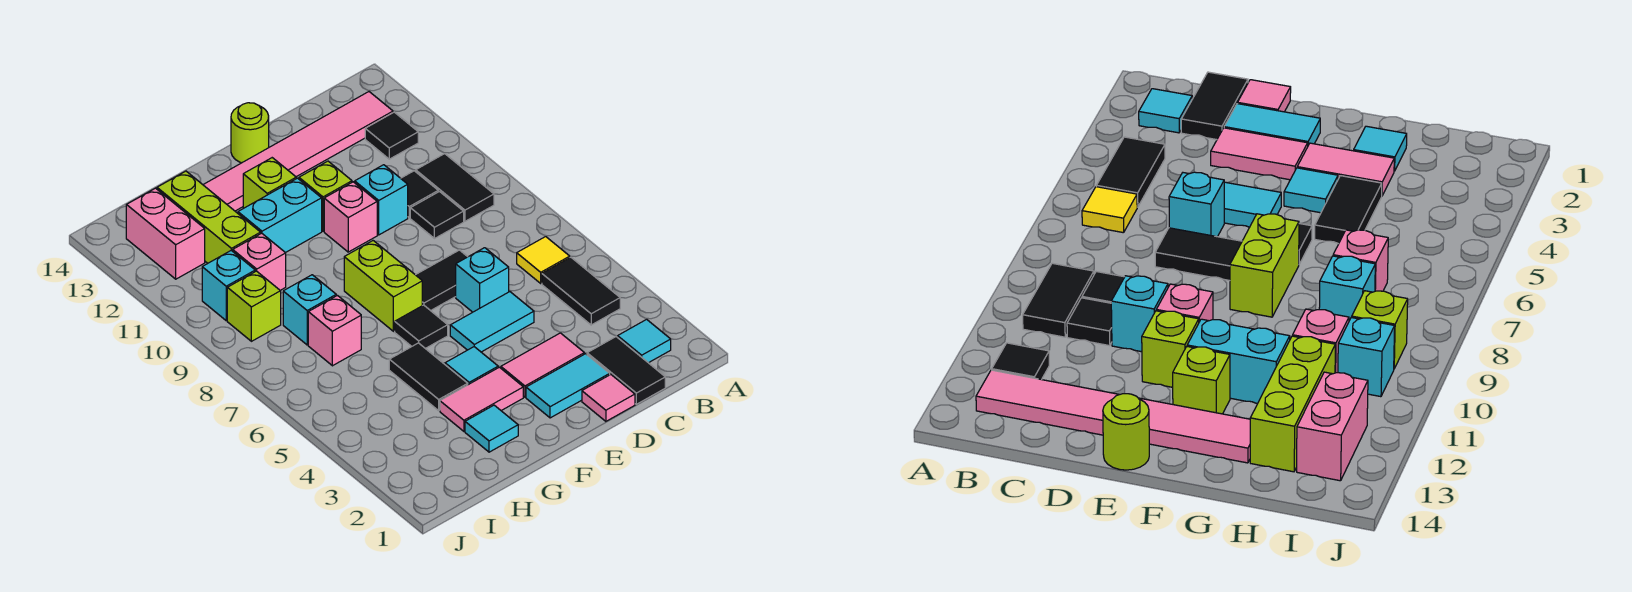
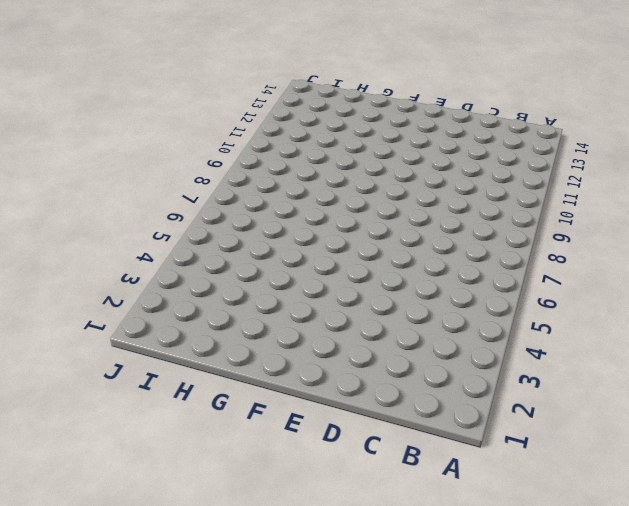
none -> cyan 1x1 tile [618,319,671,363]
none -> black 1x2 tile [542,257,620,325]
none -> yellow 1x1 tile [517,237,570,283]
none -> black 1x2 tile [416,154,494,221]

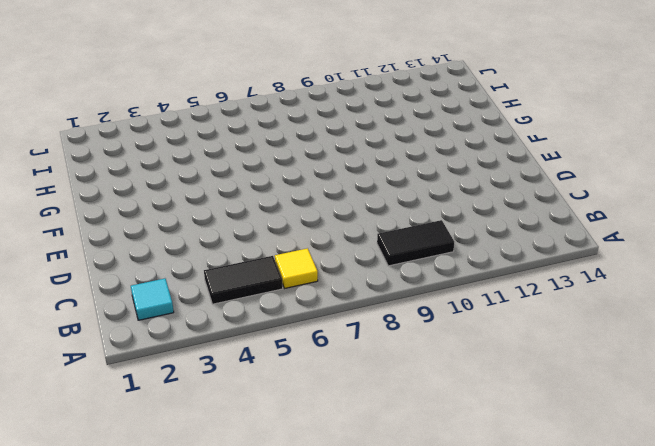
none -> black 1x1 tile [365,112,418,159]
none -> pink 1x6 tile [203,92,393,211]
none -> black 1x2 tile [587,337,665,404]
none -> black 1x1 tile [410,192,464,239]

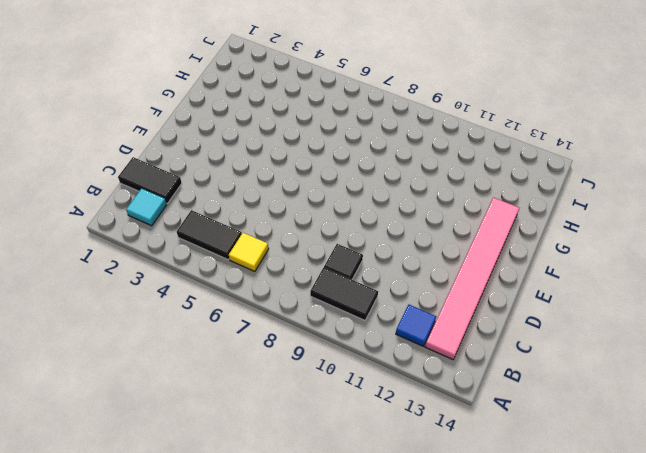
blue 1x1 tile [396,305,436,346] -> black 1x1 tile [365,112,418,159]
none -> black 1x1 tile [401,171,438,218]
none -> pink 1x1 tile [582,375,635,421]
none -> cyan 1x2 tile [526,354,610,418]
none -> pink 1x2 tile [501,333,584,397]

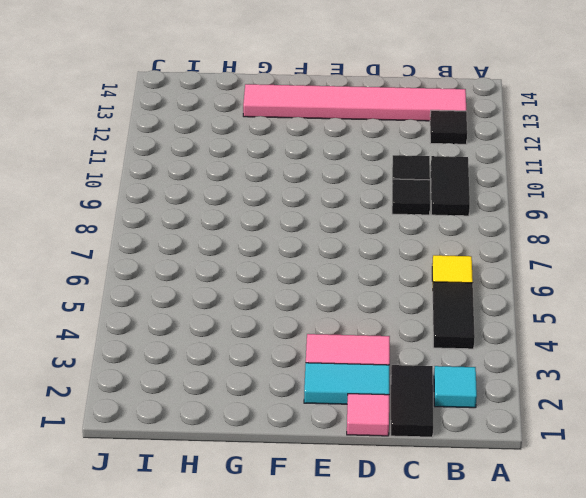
none -> cyan 1x2 tile [450,292,534,352]
none -> cyan 1x1 brick [456,248,509,312]
none -> black 1x2 tile [416,250,467,311]
none -> cyan 1x1 brick [355,165,408,235]

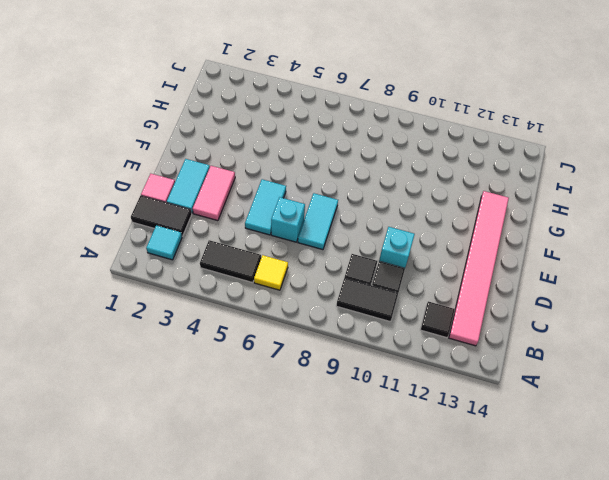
cyan 1x2 tile [298,193,338,250] -> black 1x2 tile [416,250,467,311]
none -> pink 1x1 brick [324,182,377,252]
none -> lime 1x1 brick [299,161,352,231]
none -> lime 1x1 round brick [231,103,269,163]
none -> pink 1x2 tile [440,367,523,431]

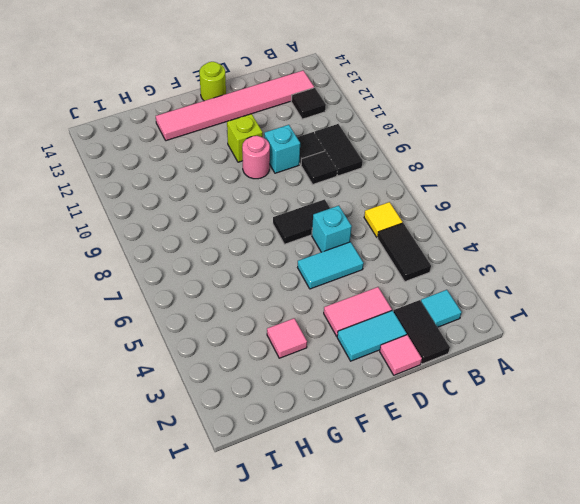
pink 1x1 round brick [242,136,270,179] -> pink 1x1 brick [324,182,377,252]
pink 1x1 tile [267,318,307,358] -> pink 1x2 tile [440,367,523,431]
none -> cyan 1x1 tile [445,347,498,385]
none -> black 1x1 tile [395,305,448,349]
none -> lime 1x2 brick [344,241,422,331]
none -> cyan 1x2 brick [238,178,322,253]

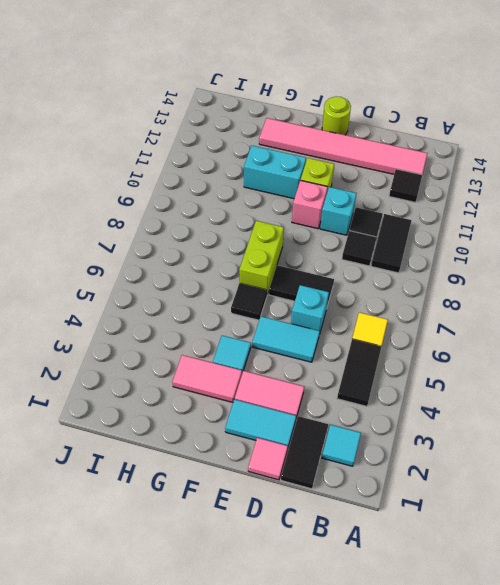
none -> lime 1x1 brick [243,158,296,208]
none -> cyan 1x1 tile [465,405,518,452]
none -> black 1x2 tile [389,343,468,411]
none -> pink 1x1 brick [308,296,361,366]

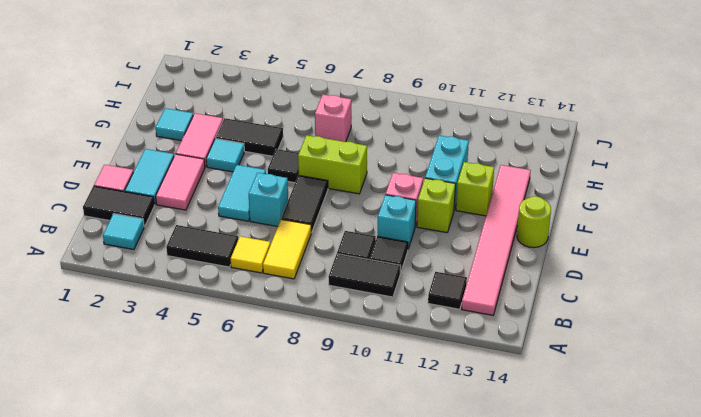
yellow 1x2 tile [263,219,312,279] -> none
none -> cyan 1x1 brick [283,275,336,345]
none -> pink 1x1 brick [233,233,286,290]
none -> lime 1x3 brick [157,171,261,263]
none -> lime 1x1 brick [227,271,281,341]

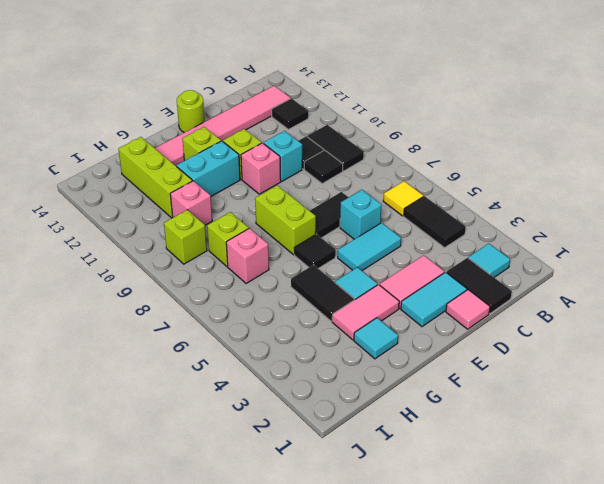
lime 1x1 brick [207,212,249,266] -> cyan 1x1 brick [283,275,336,345]
none -> cyan 1x1 brick [202,251,255,321]
none -> pink 1x2 brick [126,188,205,279]

